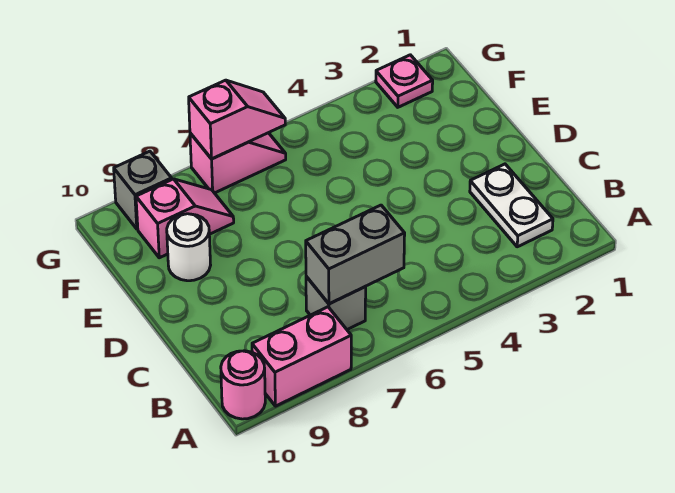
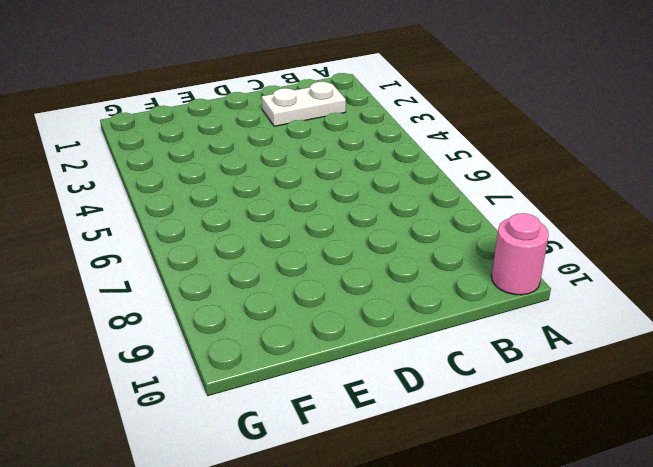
none -> pink 1x2 brick [252,307,351,406]
none -> grey 1x1 brick [306,276,366,330]

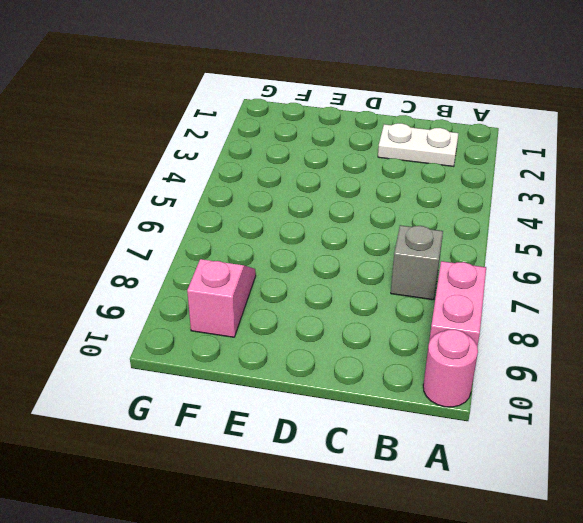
none -> white 1x1 round brick [167,214,211,281]
none -> pink 1x1 plate [376,55,433,107]

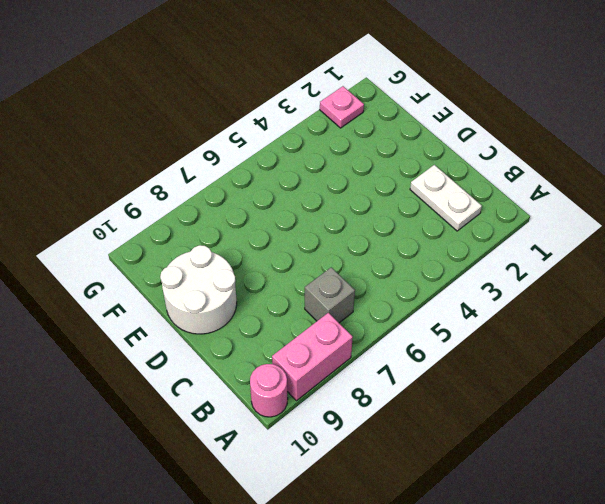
white 2x2 round brick [160,245,237,334] -> white 1x1 round brick [167,214,211,281]
none -> pink 1x2 slope [136,179,234,258]
none -> pink 1x2 slope [190,133,286,193]

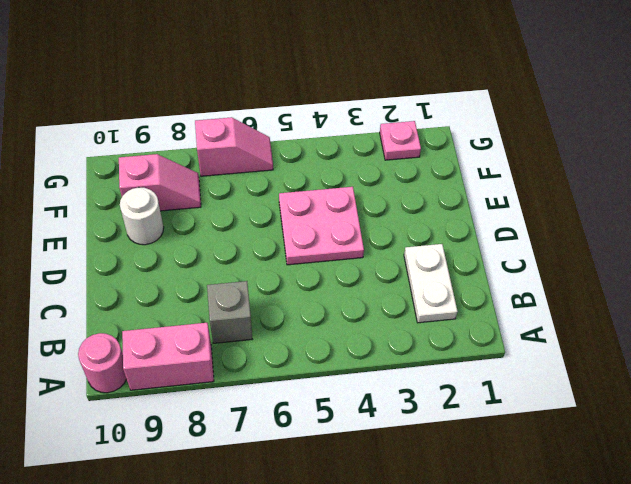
pink 2x2 plate [279,187,364,265] -> none
none -> grey 1x1 brick [114,151,172,229]
none -> grey 1x2 brick [306,205,405,304]

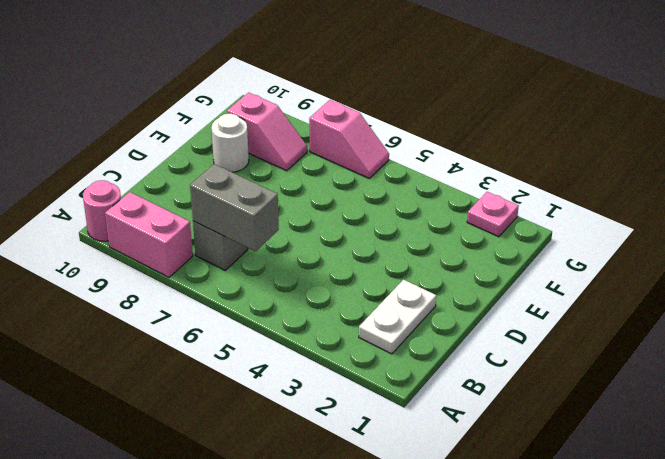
none -> grey 1x1 brick [114,151,172,229]
none -> pink 1x2 slope [189,80,285,159]

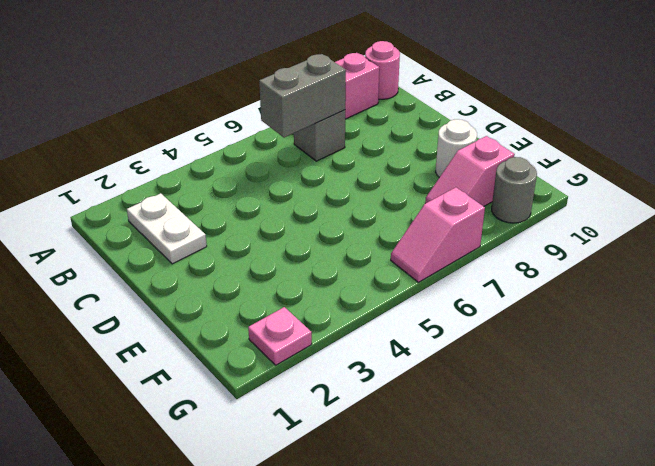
grey 1x1 round brick [492,157,537,223] -> grey 1x1 brick [114,151,172,229]
none -> pink 1x2 slope [189,80,285,159]

